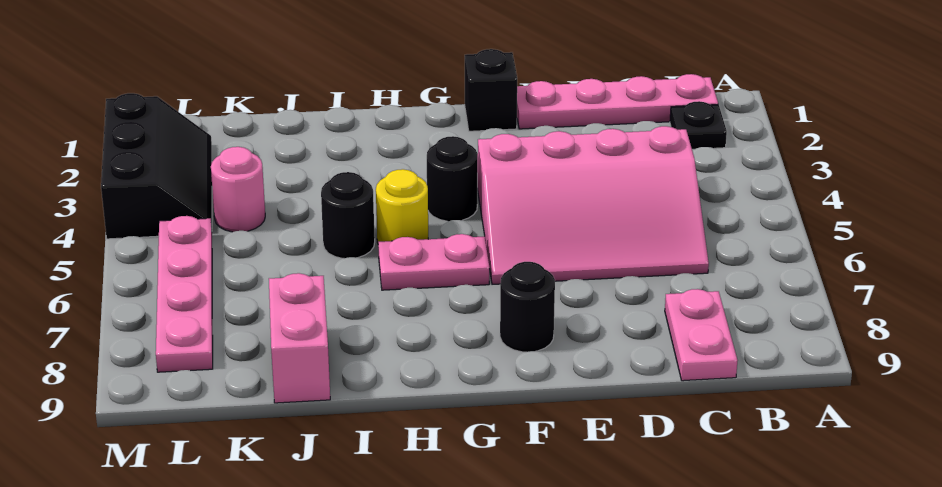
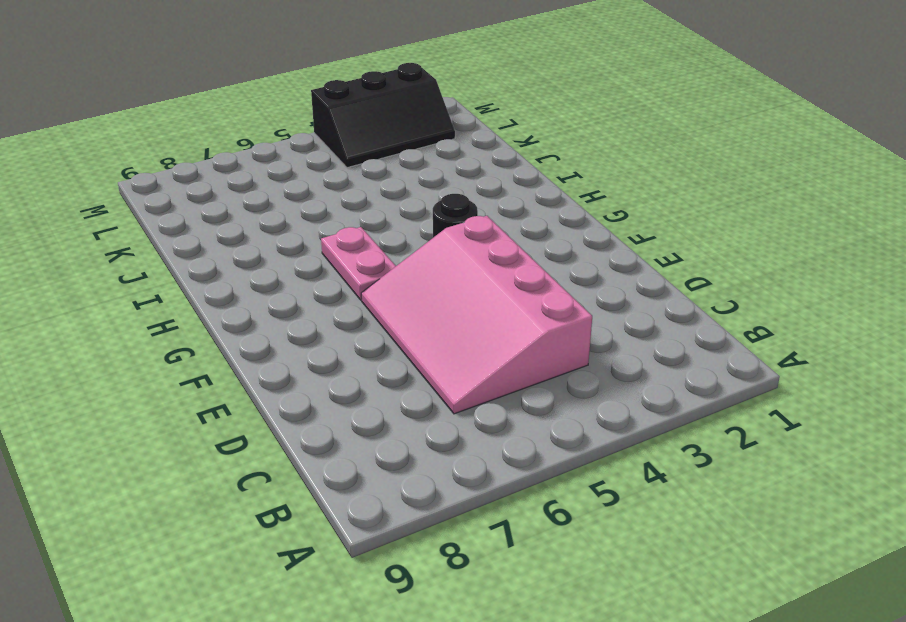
none -> pink 1x4 plate [517,74,718,129]
none -> black 1x1 plate [670,101,727,149]
none -> pink 1x2 plate [665,289,738,381]

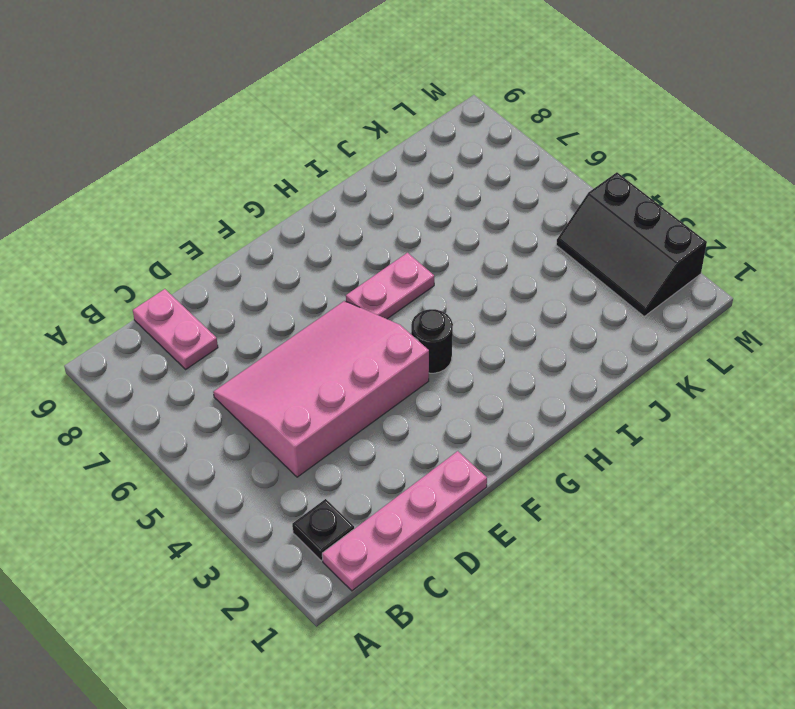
none -> black 1x1 brick [465,49,517,131]
none -> black 1x1 round brick [500,262,555,352]
none -> yellow 1x1 round brick [376,169,428,243]

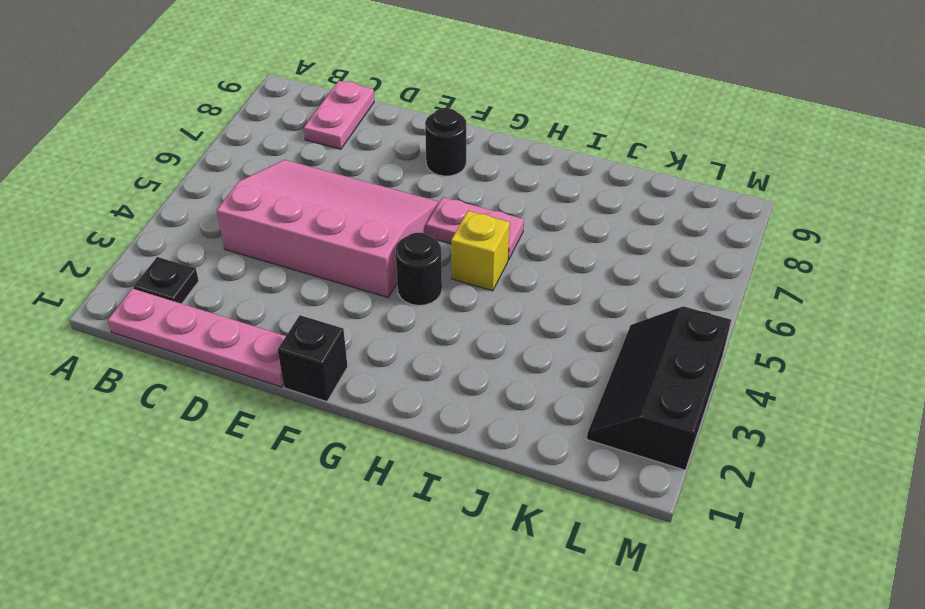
yellow 1x1 brick [451,211,510,291] -> yellow 1x1 round brick [376,169,428,243]
none -> black 1x1 round brick [321,172,375,258]
none -> pink 1x2 brick [269,273,330,403]
none -> pink 1x1 round brick [211,147,265,232]

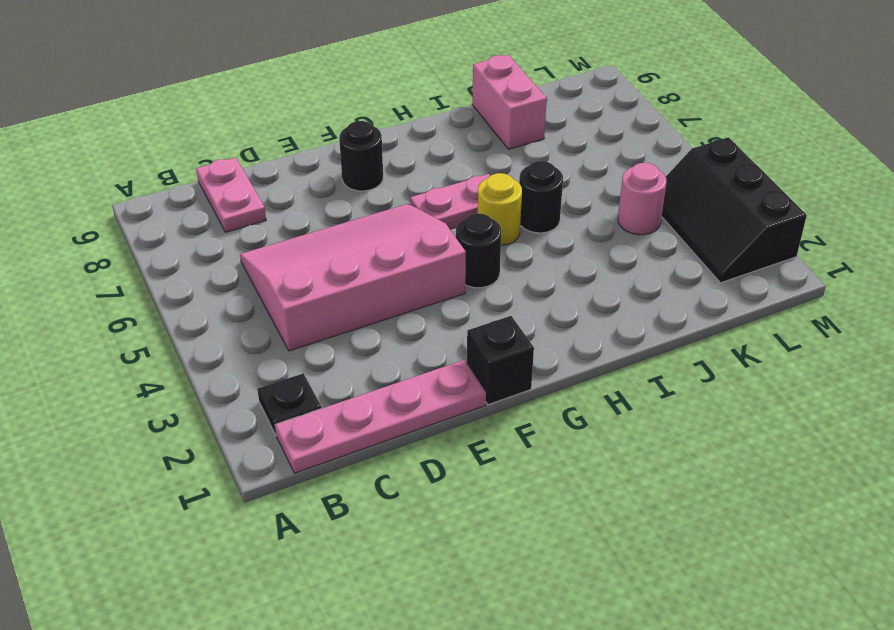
none -> pink 1x4 plate [156,216,213,372]

